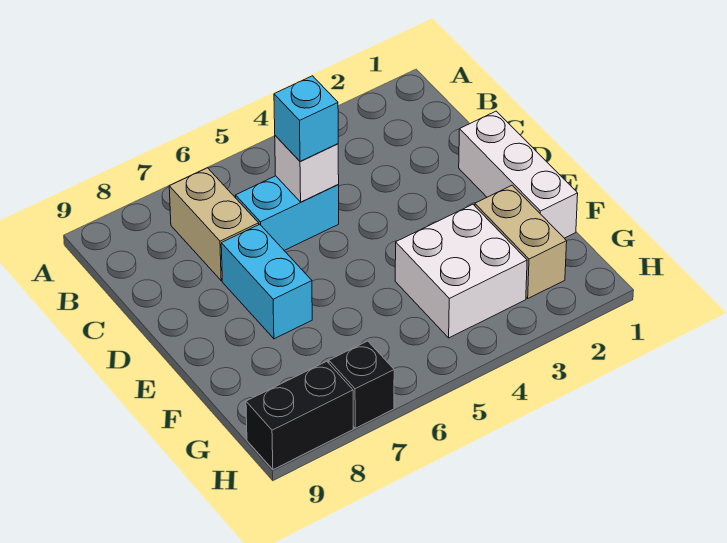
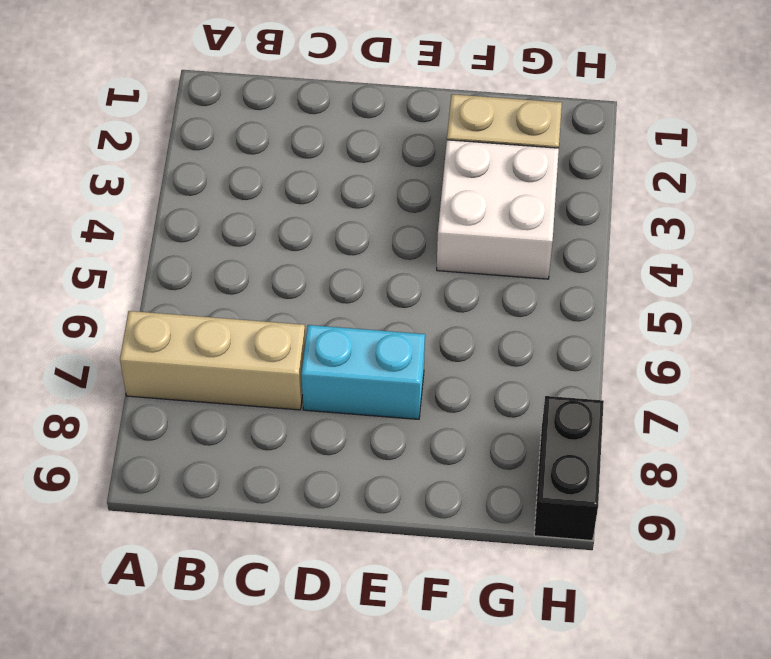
tan 1x3 brick [120,311,306,410] -> tan 1x2 brick [169,168,259,281]
none -> cyan 1x2 brick [236,176,339,250]
none -> white 1x3 brick [459,111,578,238]

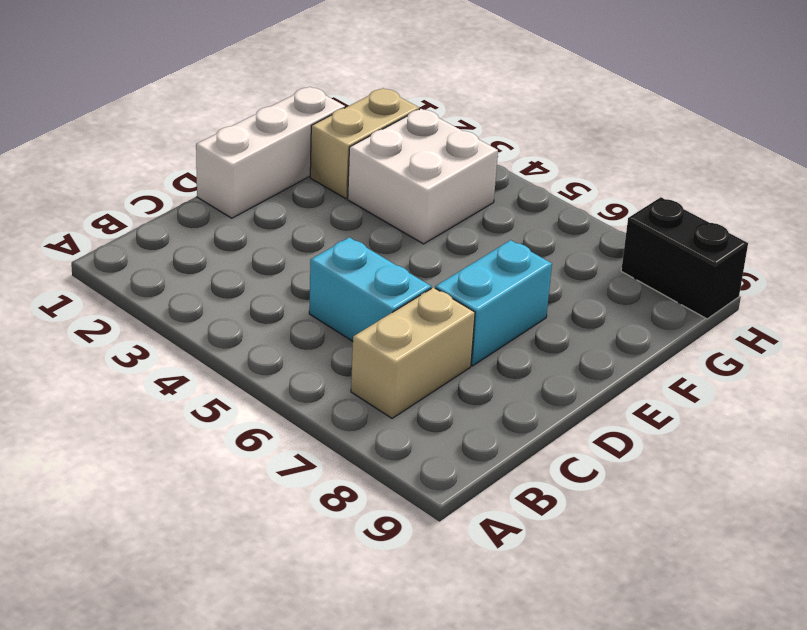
none -> black 1x1 brick [329,341,394,428]
none -> white 1x1 brick [275,136,339,202]

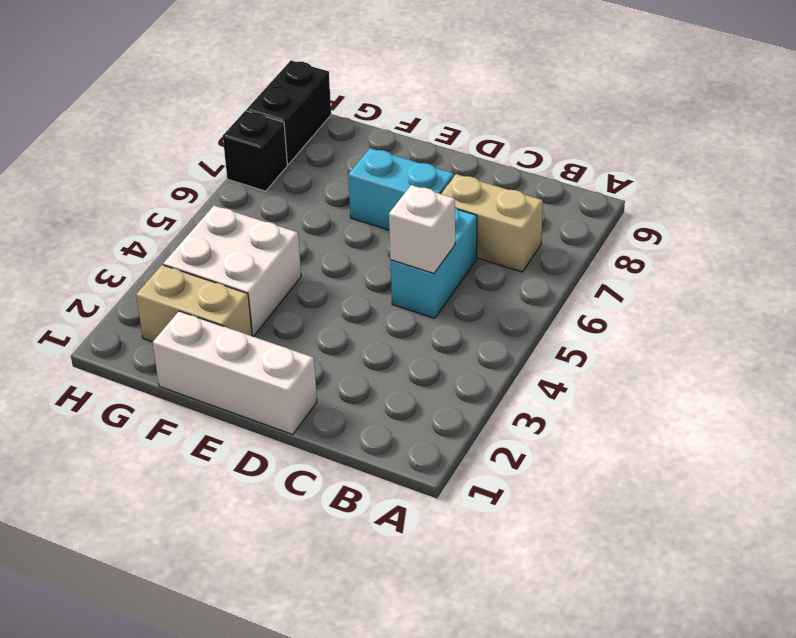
none -> cyan 1x1 brick [274,76,338,162]

